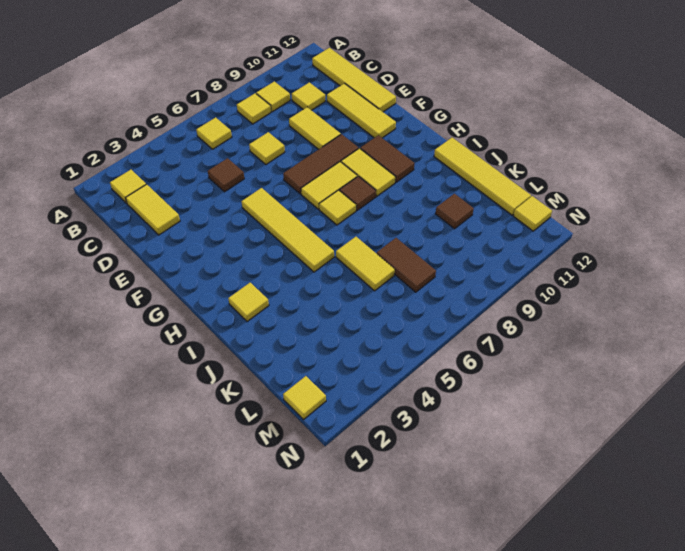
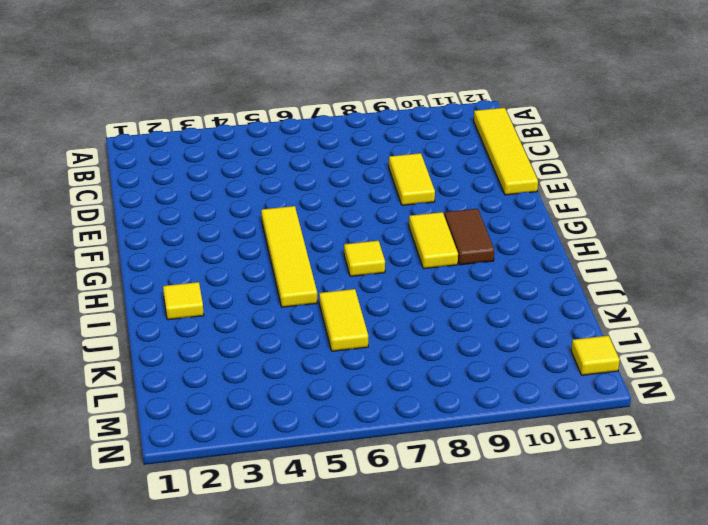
none -> yellow 1x1 tile [110,170,146,203]
none -> yellow 1x1 tile [196,117,232,149]
none -> yellow 1x1 tile [237,93,271,124]

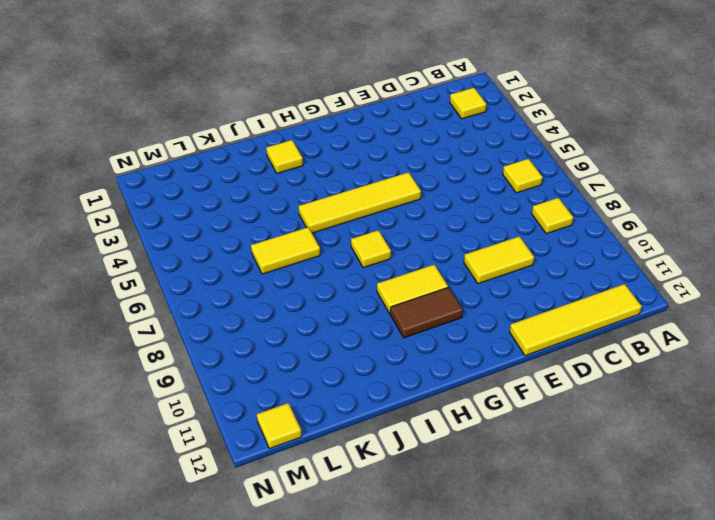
none -> yellow 1x1 tile [256,81,290,112]
none -> yellow 1x2 tile [126,184,180,235]
none -> yellow 1x1 tile [292,82,325,110]

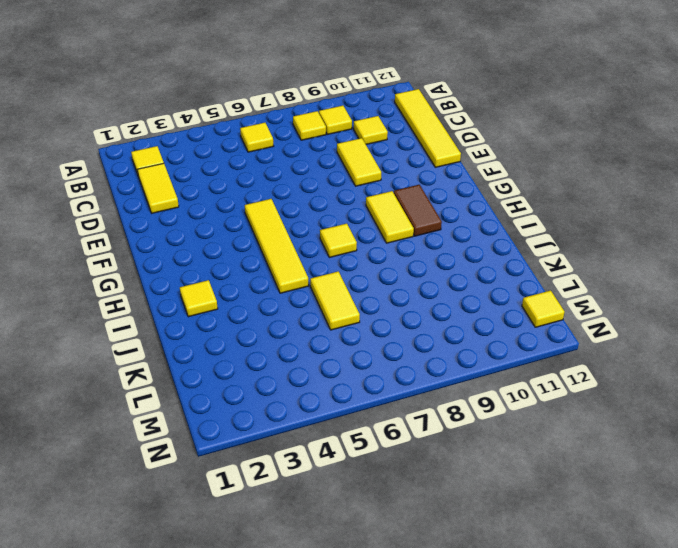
none -> brown 1x1 tile [208,158,244,192]
none -> yellow 1x1 tile [249,132,285,164]
none -> yellow 1x3 tile [327,83,396,138]

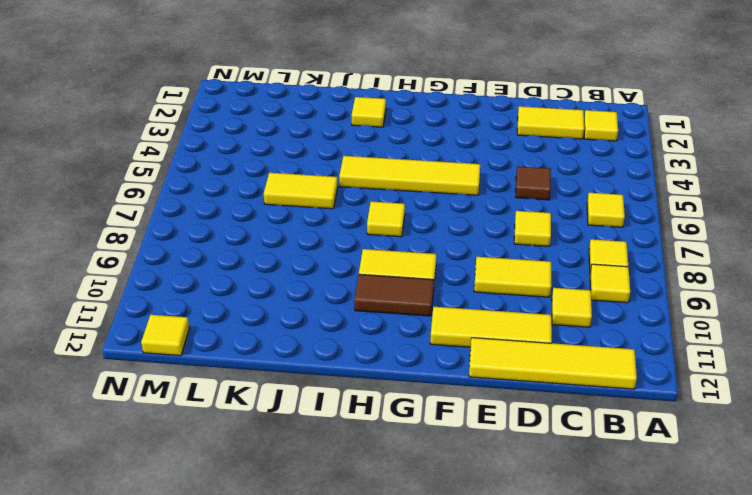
none -> brown 1x3 tile [283,134,359,194]
none -> yellow 1x2 tile [301,162,357,209]
none -> brown 1x1 tile [339,176,376,210]

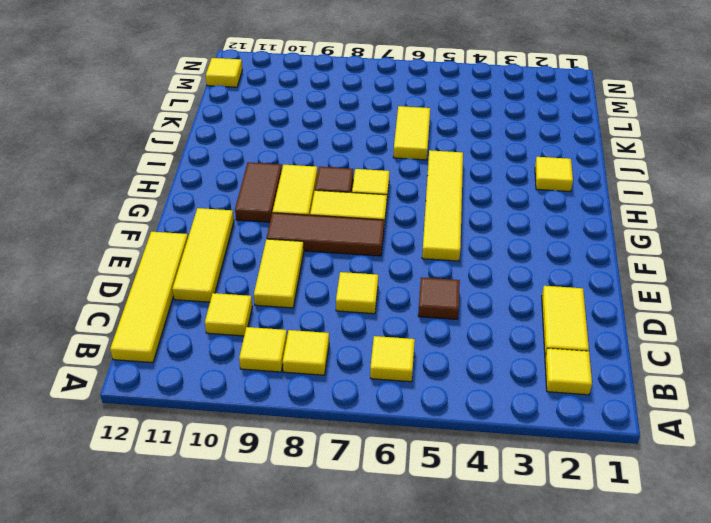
none -> yellow 1x4 tile [434,138,531,215]
none -> brown 1x2 tile [377,238,436,292]
none -> brown 1x1 tile [436,194,474,229]

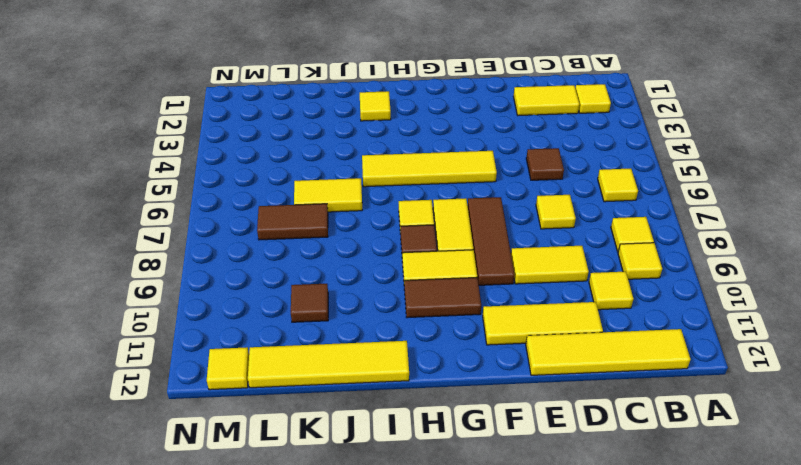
none -> yellow 1x1 tile [283,376,326,419]

